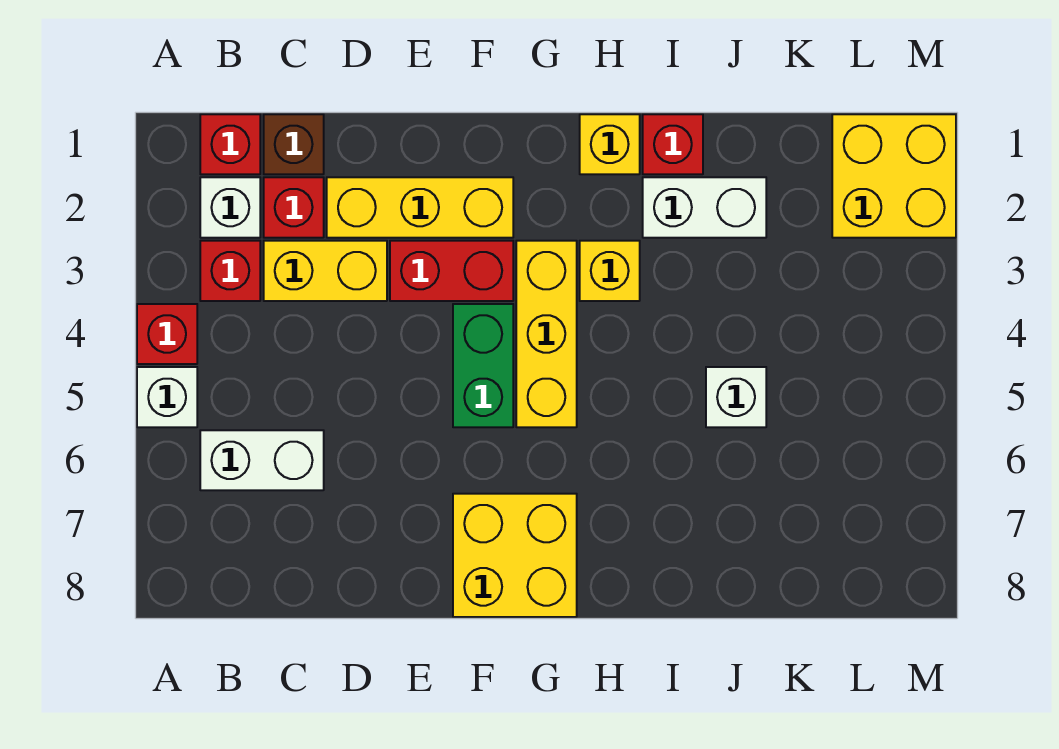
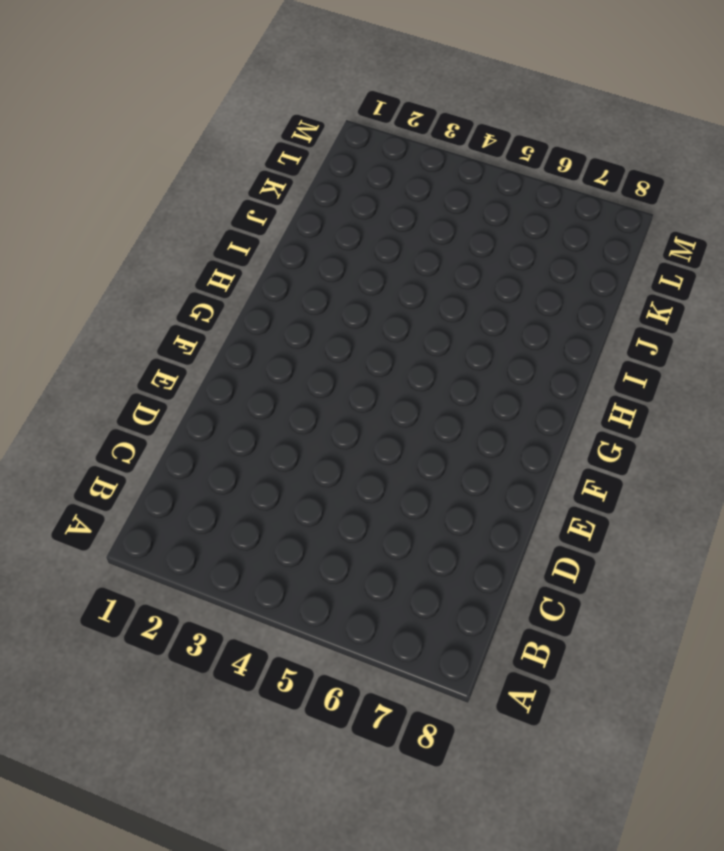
none -> red 1x1 brick [137,304,197,364]
none -> white 1x1 brick [137,367,197,427]
none -> red 1x1 brick [200,114,260,174]

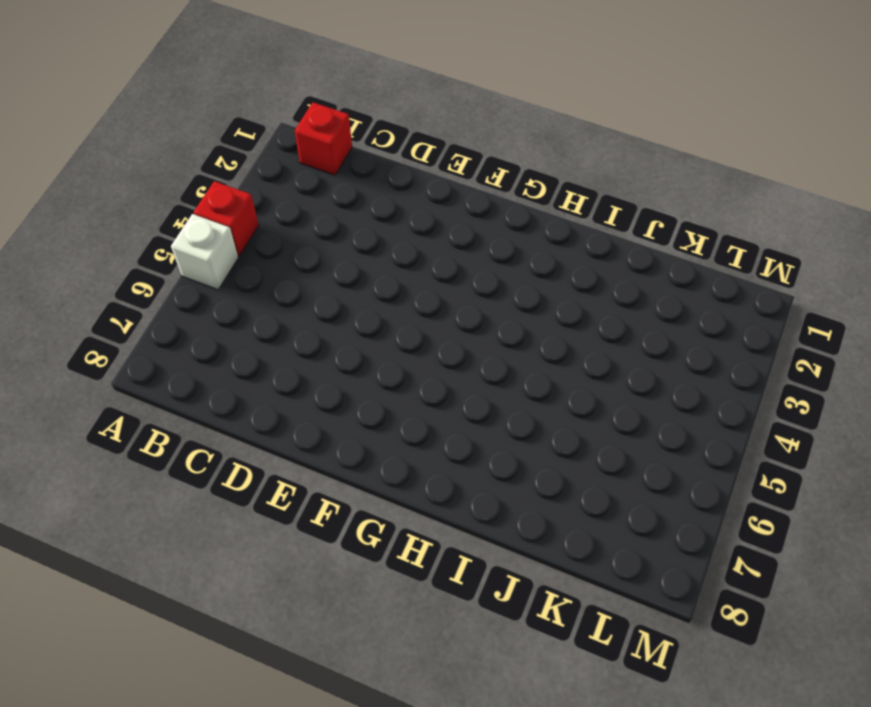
none -> white 1x1 brick [200,177,260,238]
none -> red 1x1 brick [200,241,260,301]
none -> white 1x2 brick [200,430,324,490]

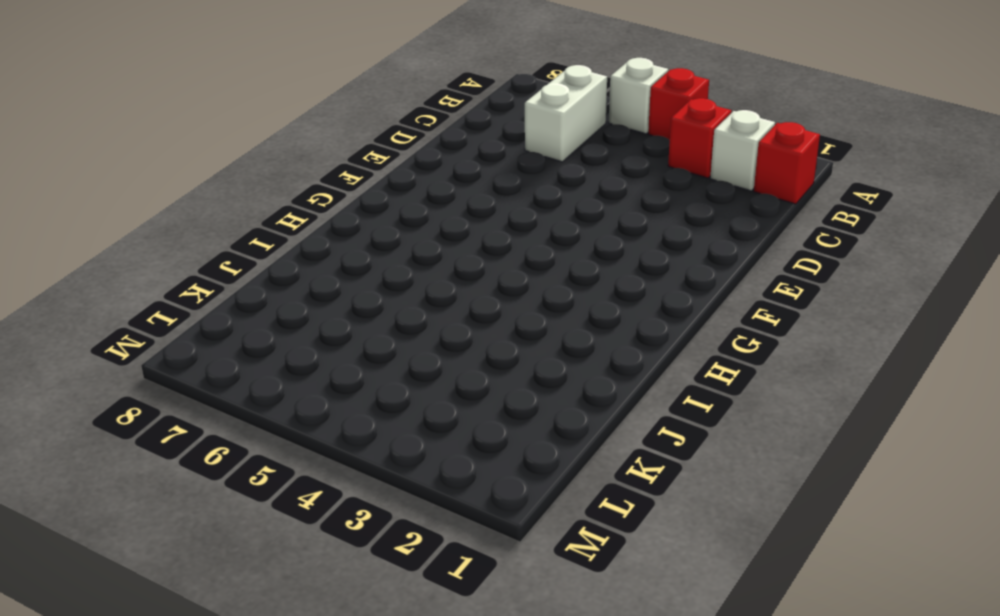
none -> brown 1x1 brick [264,114,324,174]
none -> red 1x1 brick [264,177,324,238]
none -> yellow 1x2 brick [264,241,387,301]

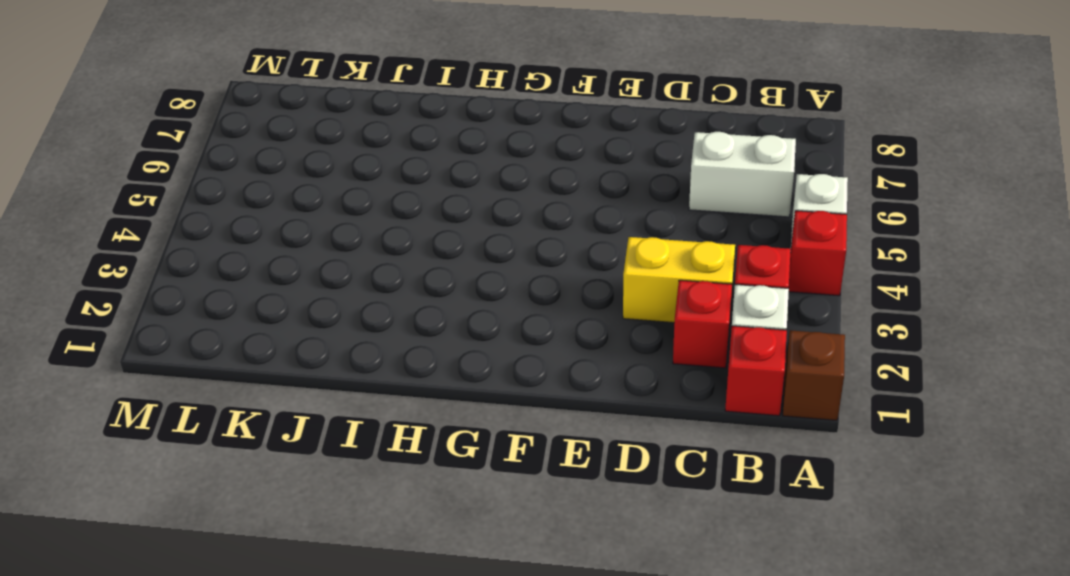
brown 1x1 brick [783,330,845,421] -> brown 1x1 brick moved to [264,114,324,174]
none -> yellow 1x3 brick [327,177,513,238]
none -> red 1x2 brick [390,241,513,301]
none -> green 1x2 brick [453,304,513,427]

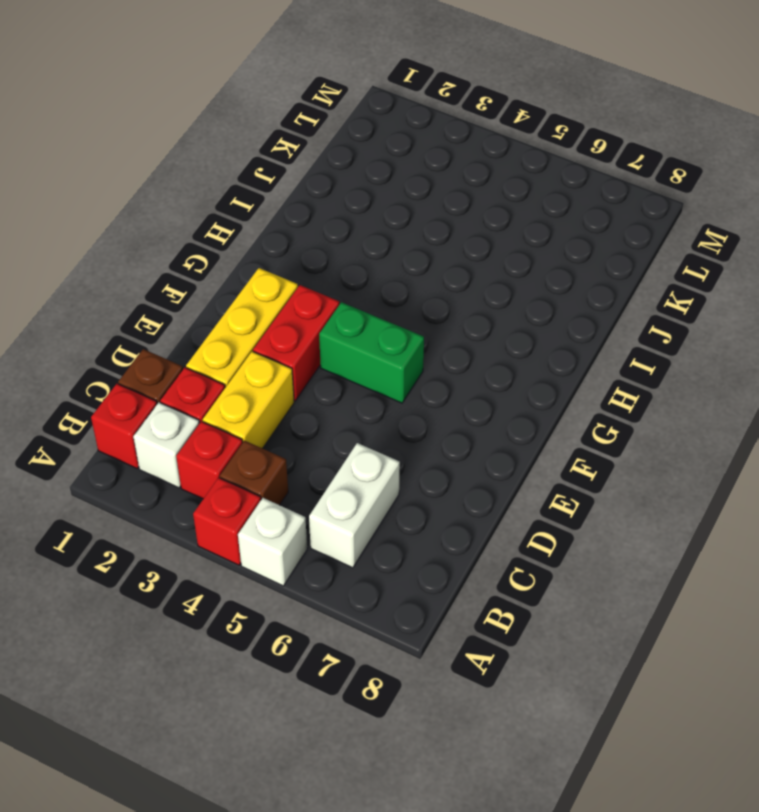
brown 1x1 brick [220,441,288,505] -> none
none -> yellow 2x2 brick [453,494,577,617]
none -> yellow 1x3 brick [516,241,577,427]
none -> yellow 1x1 brick [580,114,640,174]

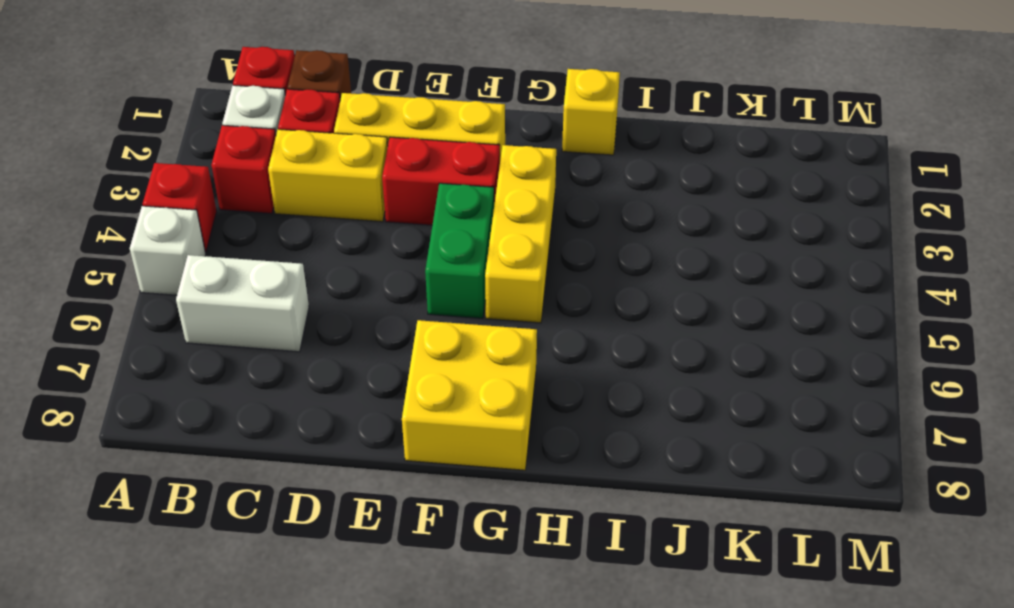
none -> yellow 1x1 brick [580,241,640,301]
none -> red 1x1 brick [643,114,703,174]
none -> white 1x2 brick [643,177,766,238]

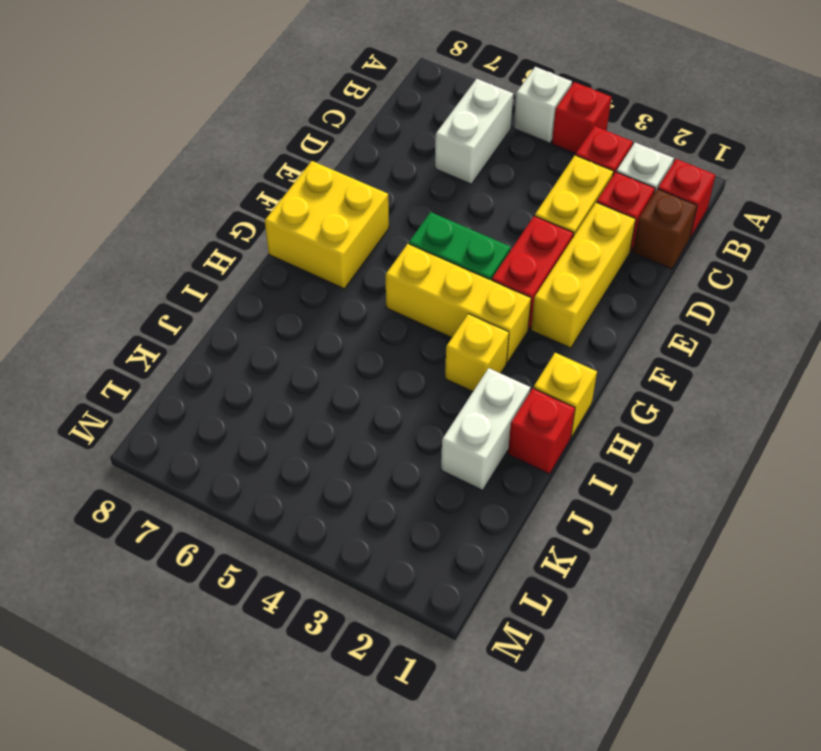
none -> white 1x1 brick [706,367,766,427]
none -> yellow 2x2 brick [832,114,956,238]

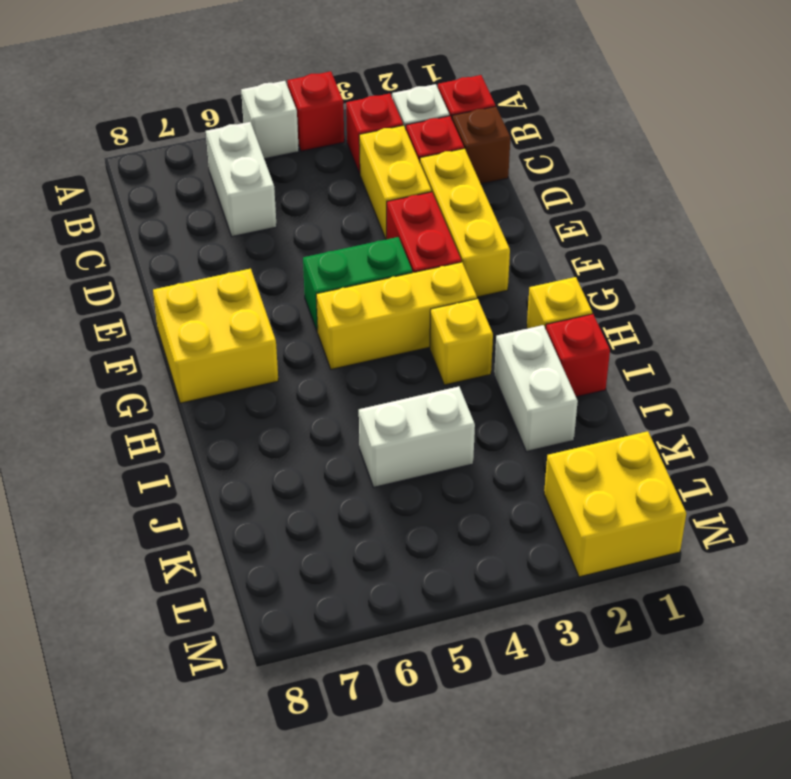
white 1x2 brick [359,387,475,487] -> white 1x1 brick [706,367,766,427]

